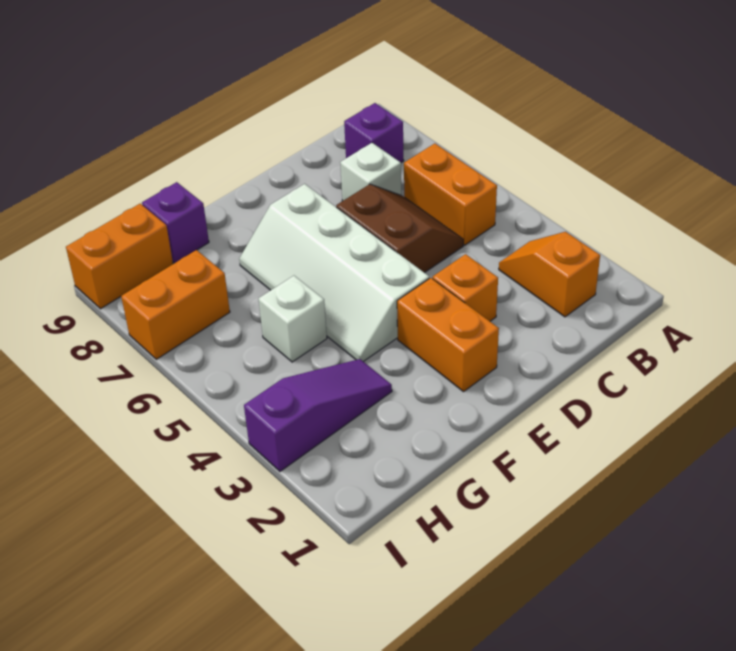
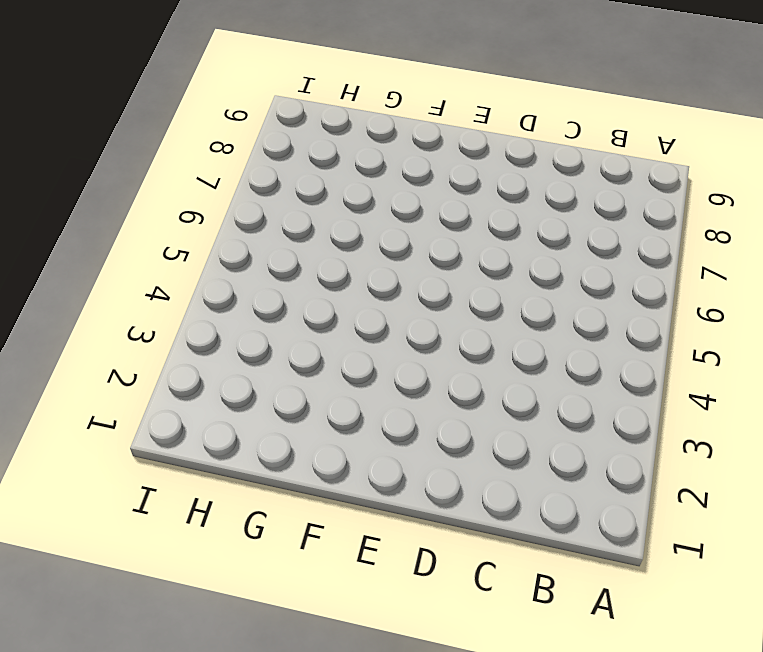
none -> orange 1x2 slope [499,232,600,317]
none -> orange 1x2 brick [404,144,497,245]
none -> purple 1x1 brick [344,103,404,163]

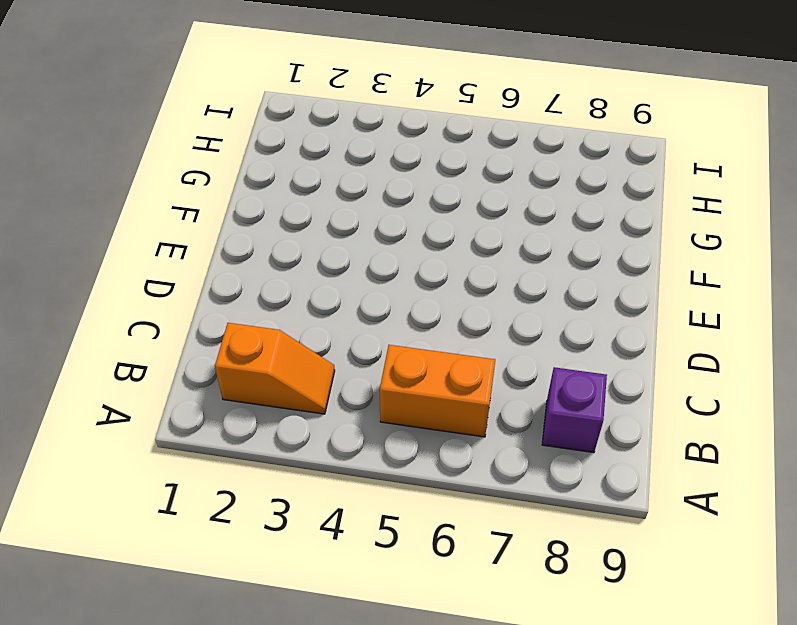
none -> brown 2x2 slope [336,184,463,273]
none -> white 1x1 brick [340,143,401,201]
none -> orange 1x1 brick [433,254,498,321]

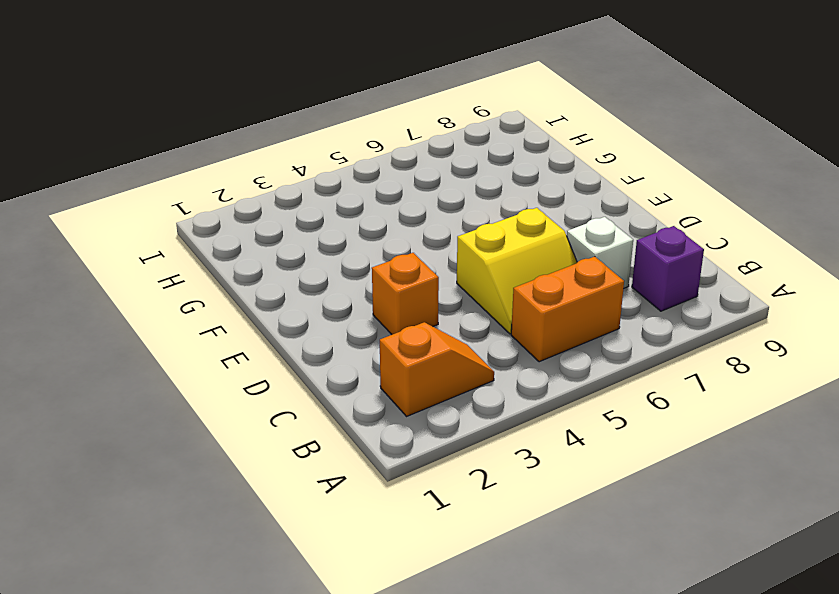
yellow 2x2 slope [457,208,577,334] -> brown 2x2 slope [336,184,463,273]
none -> orange 1x2 brick [397,278,499,392]
none -> white 2x4 slope [239,184,429,362]
none -> purple 1x3 slope [244,359,392,471]

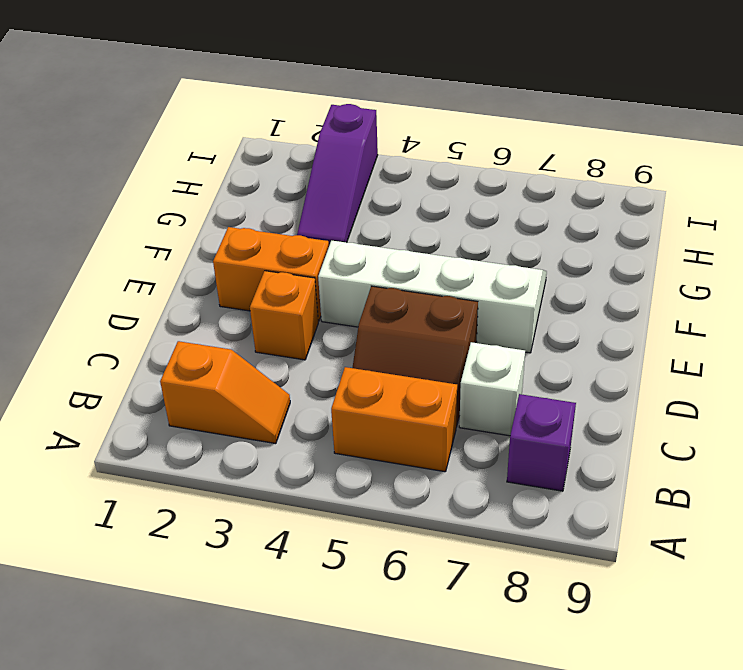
none -> white 1x1 brick [259,276,327,362]
none -> purple 1x1 brick [142,182,209,263]
none -> orange 1x2 brick [121,250,230,359]

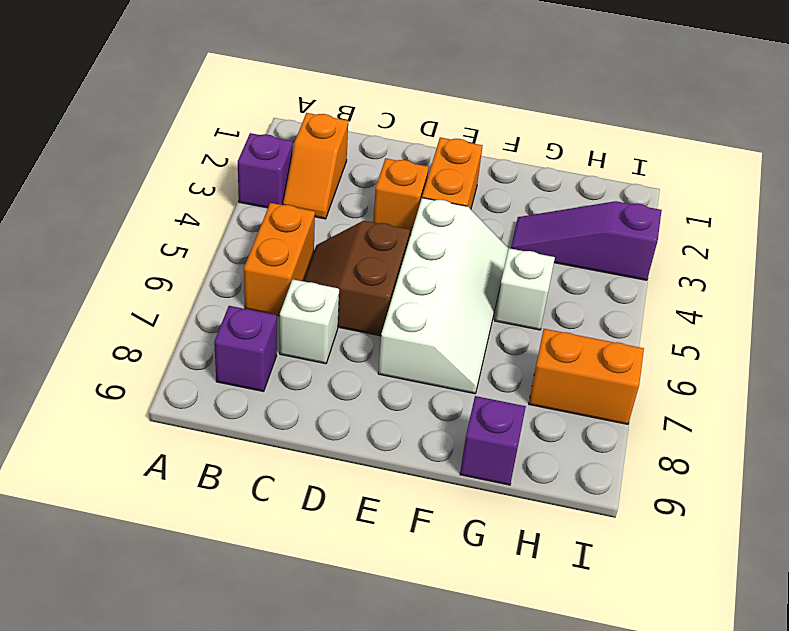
purple 1x1 brick [238,133,293,208] -> none
none -> orange 1x2 brick [66,204,173,309]

